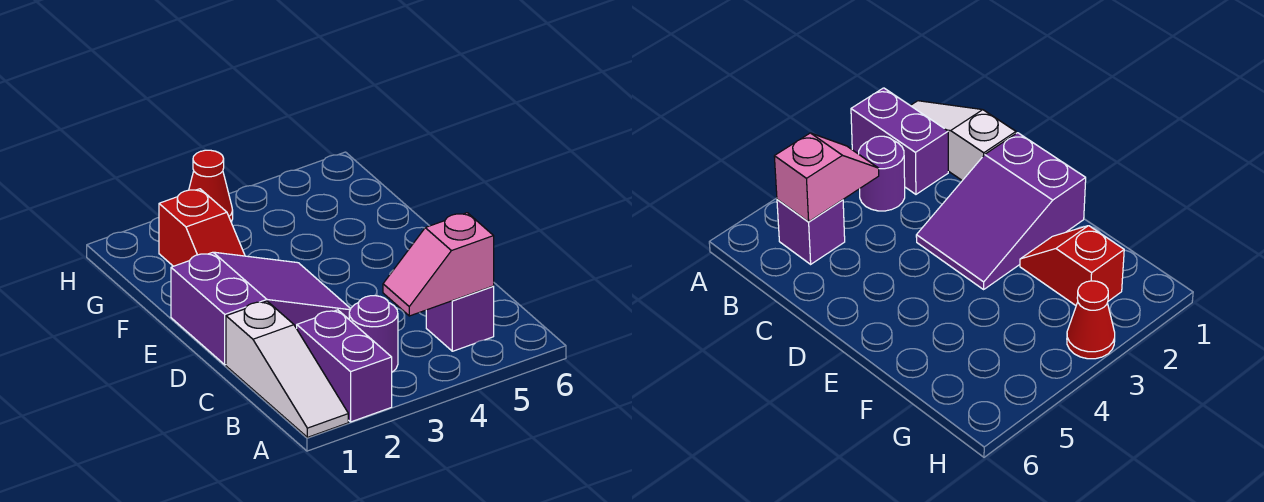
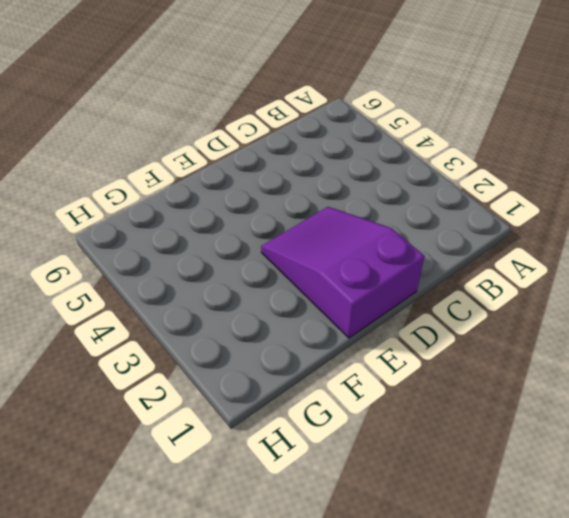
none -> white 1x3 slope [226,301,348,437]
none -> purple 1x2 brick [297,310,392,422]

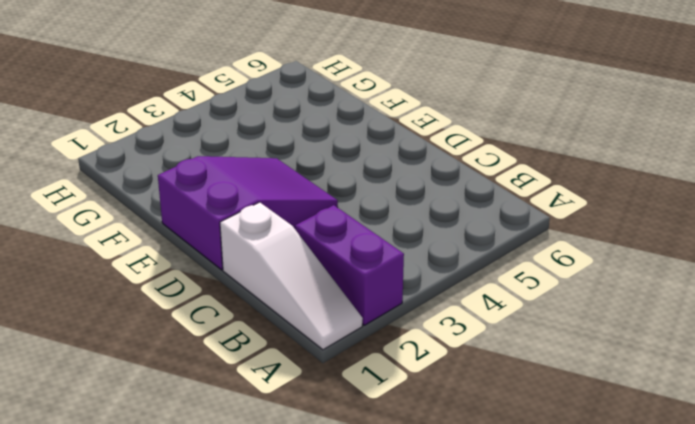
none -> purple 1x1 round brick [349,296,398,372]
none -> purple 1x1 brick [426,286,494,351]

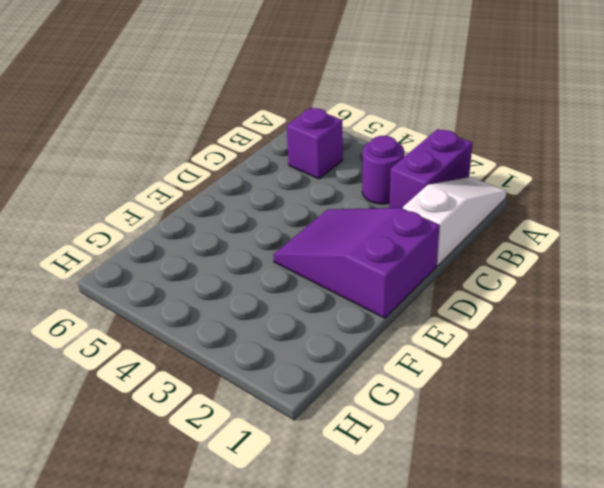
none -> red 1x2 slope [159,189,245,266]
none -> red 1x1 cone [189,150,233,222]

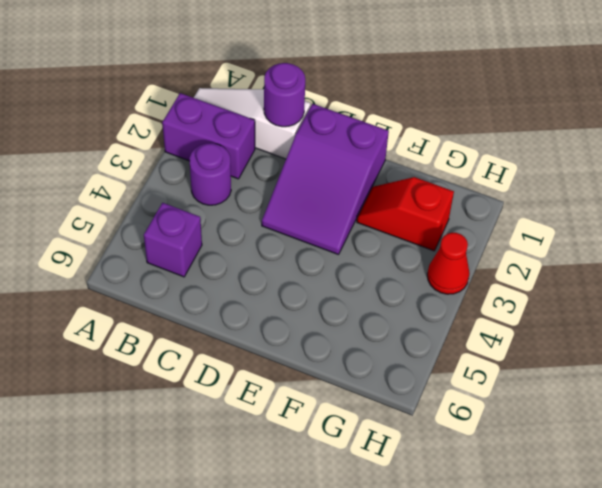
purple 1x1 round brick [264,63,305,127] -> none
none -> pink 1x2 slope [383,213,494,316]

